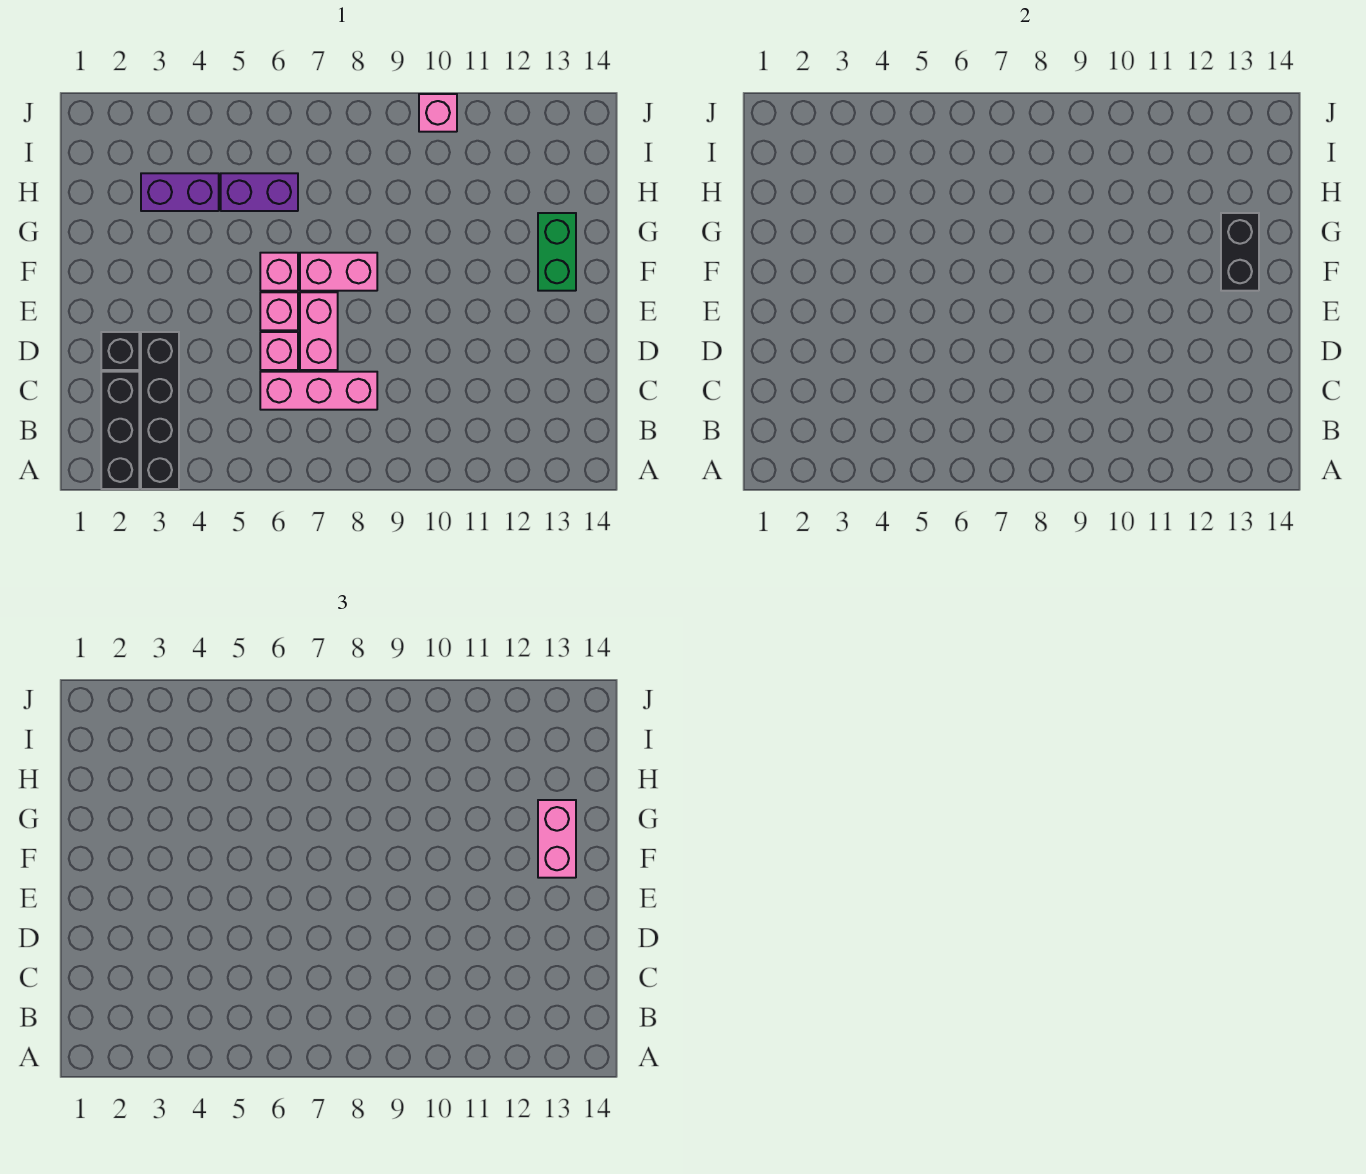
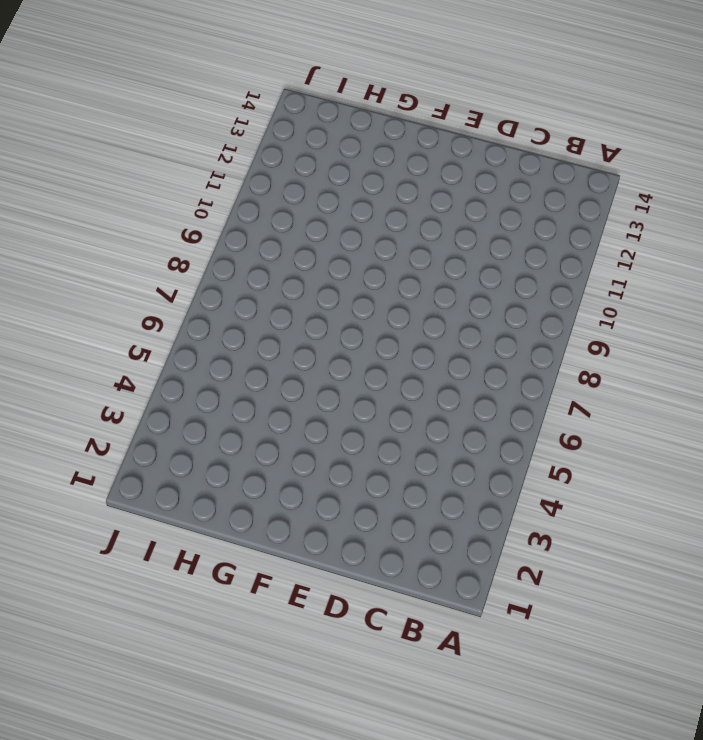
none -> black 1x3 brick [101,372,139,489]
none -> black 1x4 brick [141,332,179,489]
none -> pink 1x3 brick [260,372,377,410]

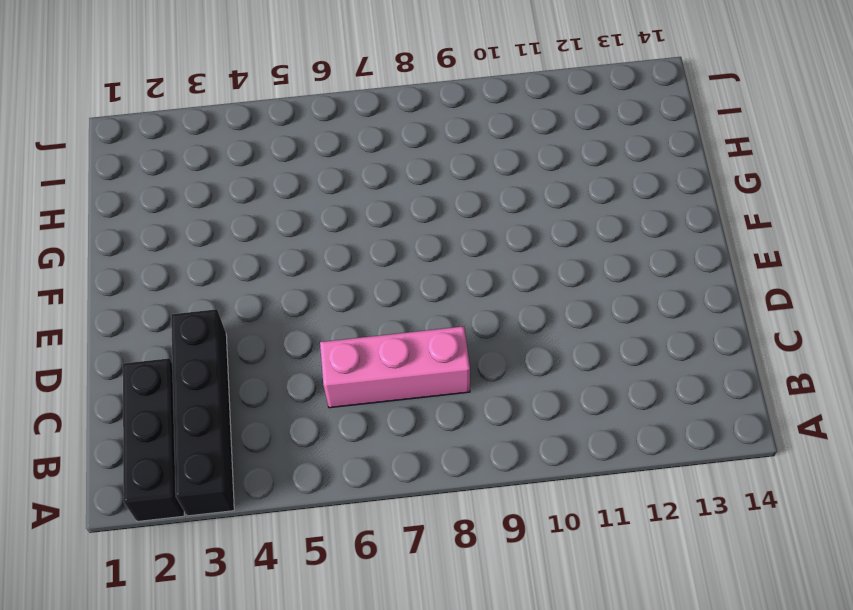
none -> black 1x1 brick [101,332,139,370]
none -> pink 1x1 brick [260,332,298,370]
none -> pink 1x2 brick [300,292,338,370]

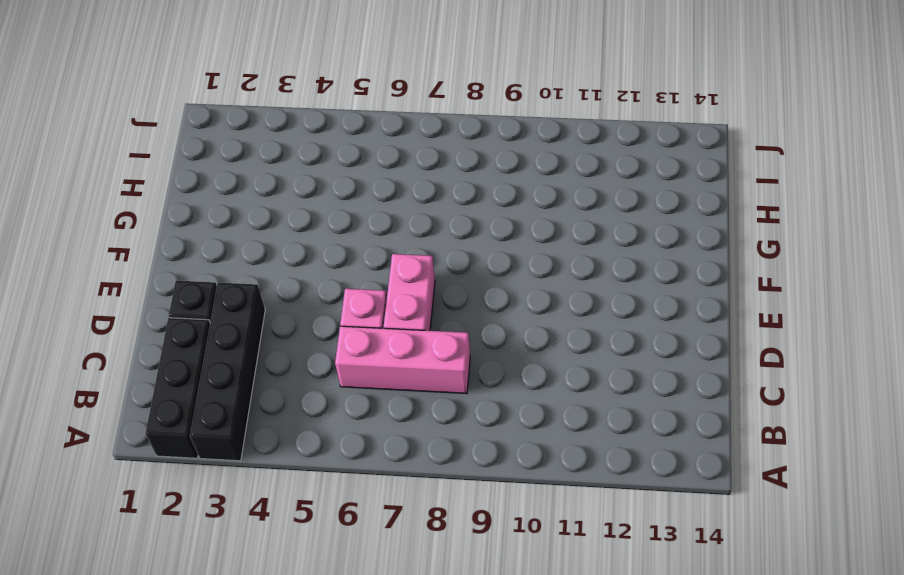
none -> pink 1x1 brick [260,292,298,330]
none -> pink 1x1 brick [260,253,298,291]
none -> pink 1x2 brick [300,253,377,291]

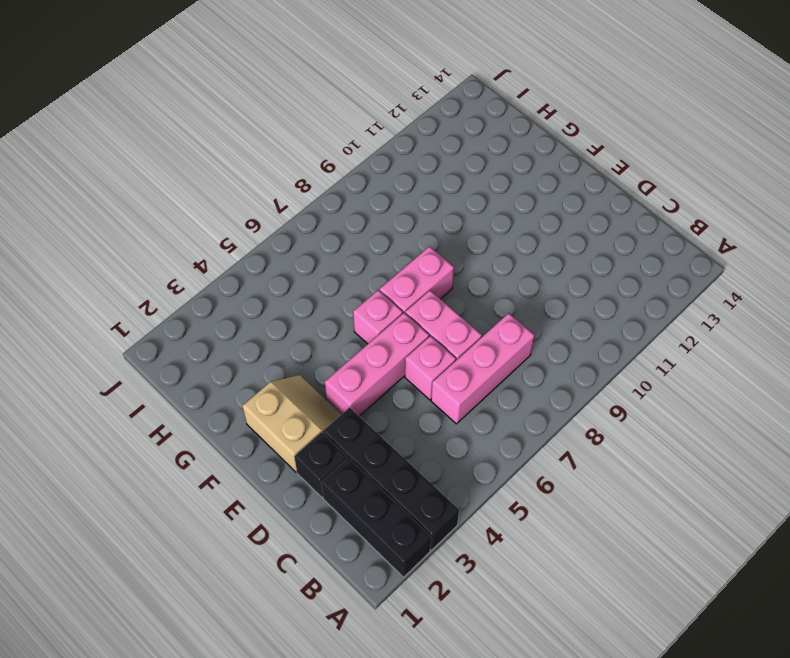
tan 2x2 slope [242,375,341,472] -> none
pink 1x3 brick [325,313,429,416] -> pink 1x1 brick [260,292,298,330]
none -> green 1x2 brick [538,213,576,291]
none -> purple 1x2 brick [141,173,219,211]
none -> purple 1x2 brick [221,173,298,211]

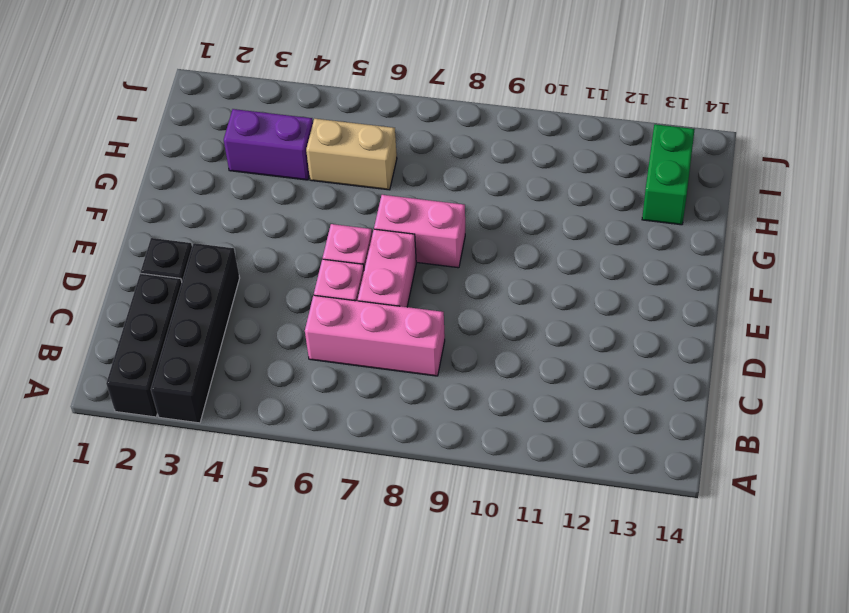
tan 1x2 brick [306,119,397,190] -> purple 1x2 brick [221,173,298,211]
green 1x2 brick [642,124,695,225] -> green 1x2 brick moved to [538,213,576,291]
none -> pink 1x1 brick [260,253,298,291]
none -> pink 1x1 brick [419,94,457,132]
none -> black 1x2 brick [1221,213,1259,291]

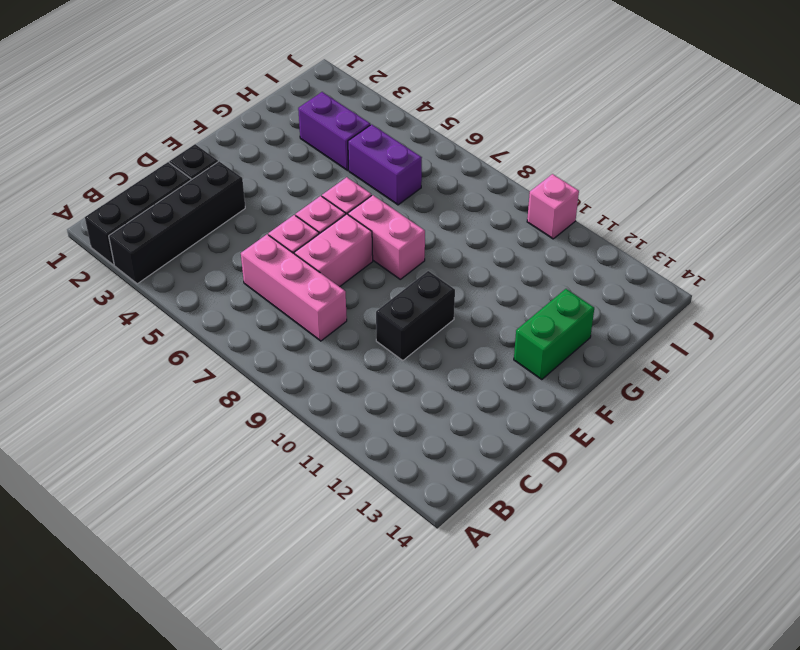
black 1x2 brick [376,271,455,361] -> black 1x2 brick moved to [1221,213,1259,291]
none -> pink 1x2 brick [538,800,576,878]

